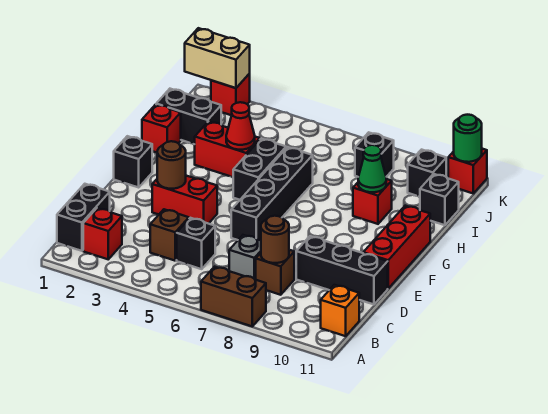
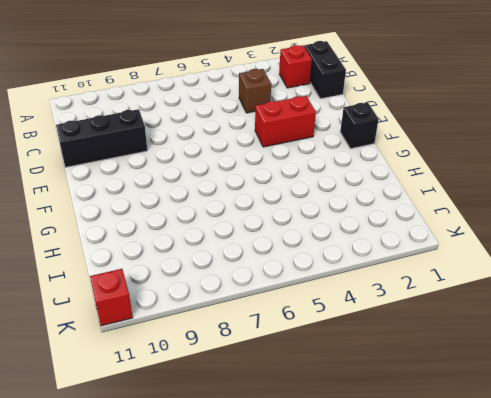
none -> brown 1x2 brick [201,267,266,326]
none -> orange 1x1 brick [321,285,359,336]
none -> black 1x1 brick [177,218,215,269]

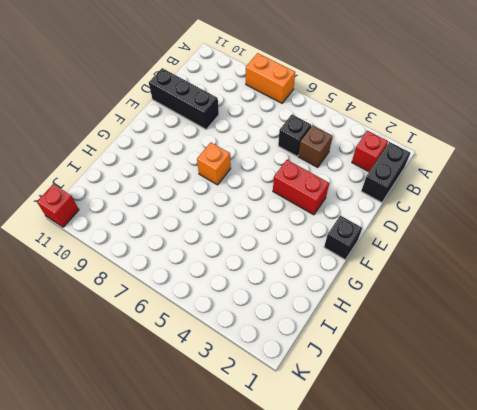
orange 1x2 brick [246,53,295,103] -> brown 1x2 brick [201,267,266,326]
orange 1x1 brick [197,142,231,185] -> orange 1x1 brick moved to [321,285,359,336]
none -> grey 1x1 brick [229,235,261,280]
none -> brown 1x1 brick [256,250,294,295]
none -> black 1x4 brick [231,147,313,240]

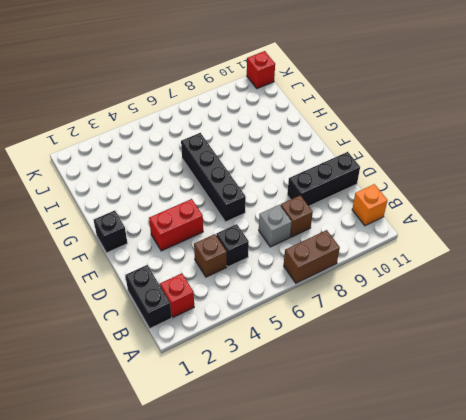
none -> red 1x3 brick [363,206,430,288]
none -> black 1x2 brick [233,139,286,200]
none -> red 1x1 brick [142,104,181,153]

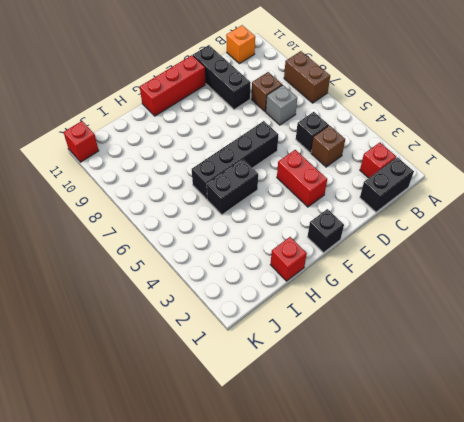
none -> red 1x2 brick [194,122,260,177]
none -> red 1x1 brick [353,179,392,224]
none -> black 1x2 brick [156,89,221,144]

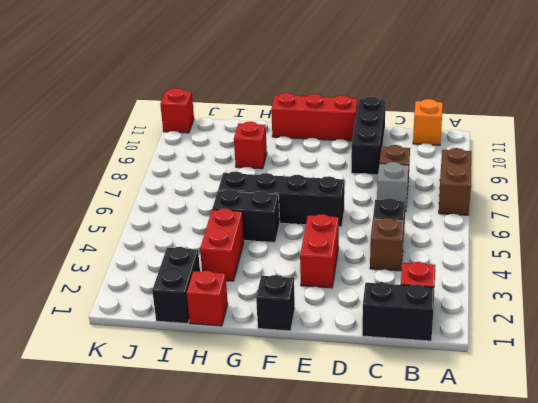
none -> black 1x1 brick [420,174,459,225]
none -> black 1x1 brick [355,132,394,177]
none -> black 1x1 brick [408,150,446,197]

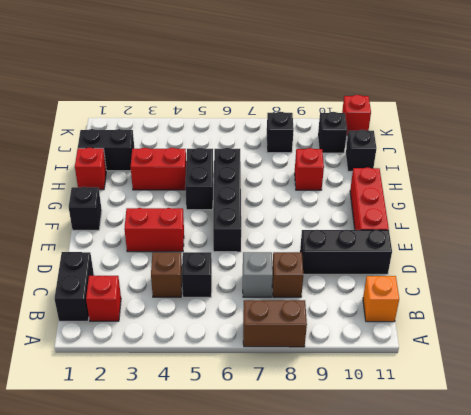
none -> red 1x1 brick [211,74,250,115]
none -> brown 1x1 round brick [261,216,289,263]
none -> brown 1x1 round brick [157,141,186,189]

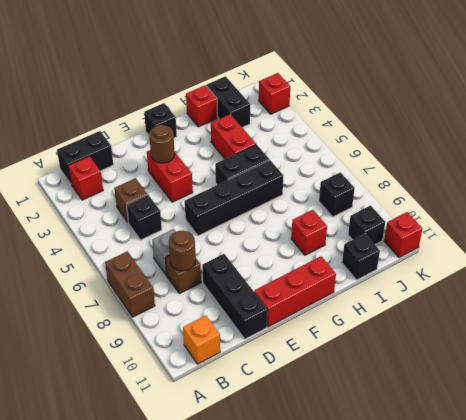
none -> red 1x1 cone [226,102,255,150]
none -> green 1x1 cone [358,145,386,192]
none -> tan 1x2 brick [185,28,250,88]

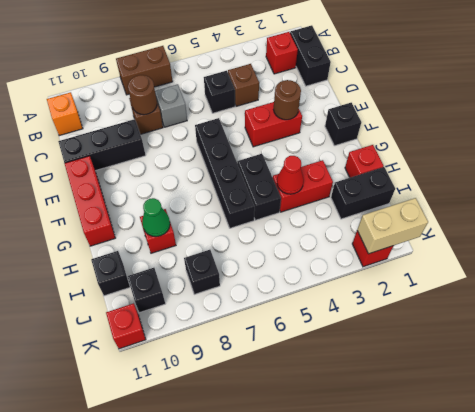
none -> green 1x1 round brick [454,115,482,162]

